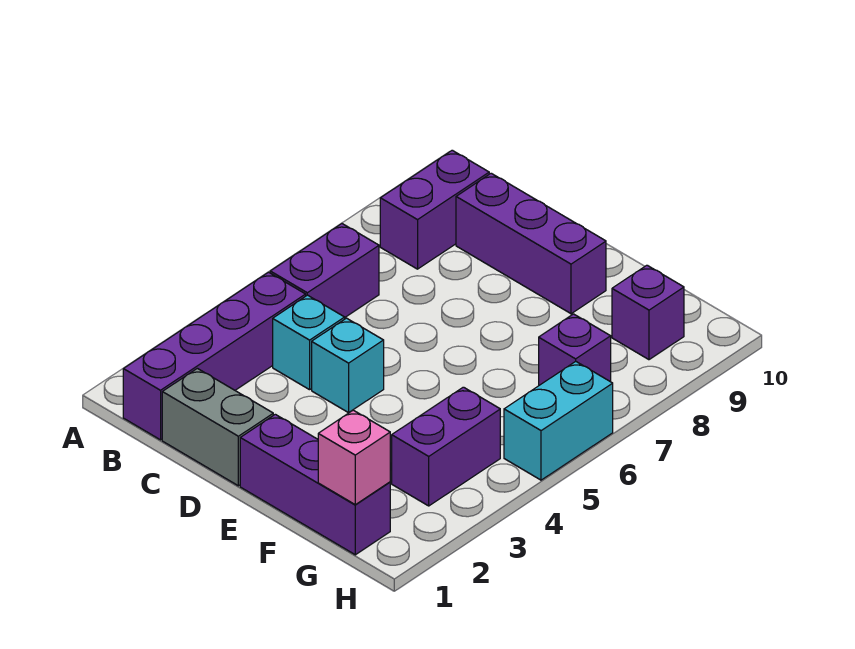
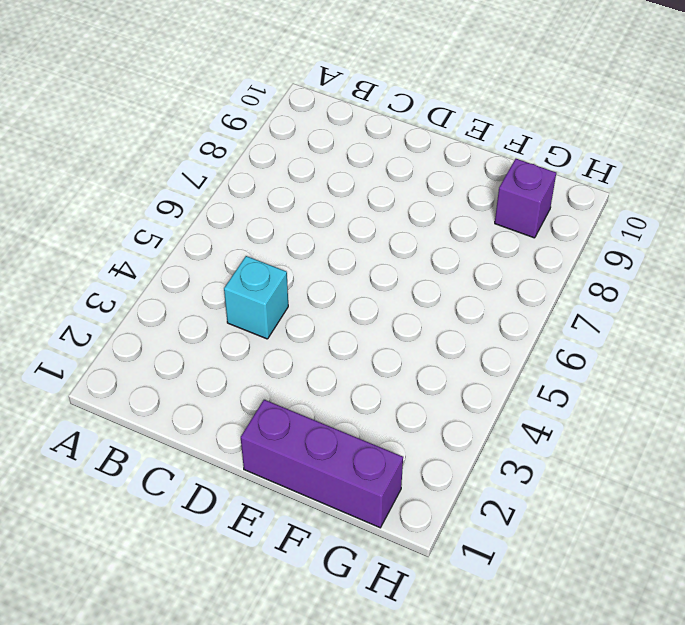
none -> purple 1x4 brick [123,272,306,440]
none -> purple 1x2 brick [270,224,379,317]
none -> purple 1x2 brick [380,150,489,269]

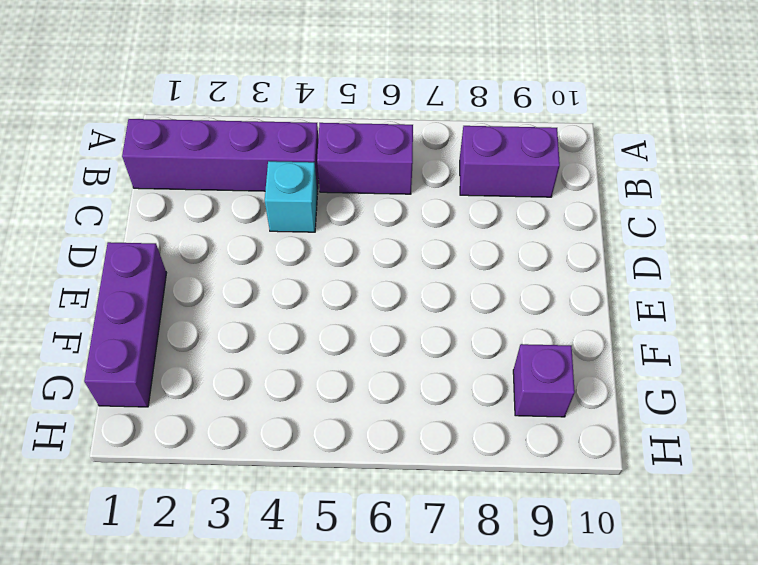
none -> grey 1x2 brick [162,368,273,486]
none -> purple 1x3 brick [456,173,606,314]
none -> cyan 1x1 brick [312,318,384,413]

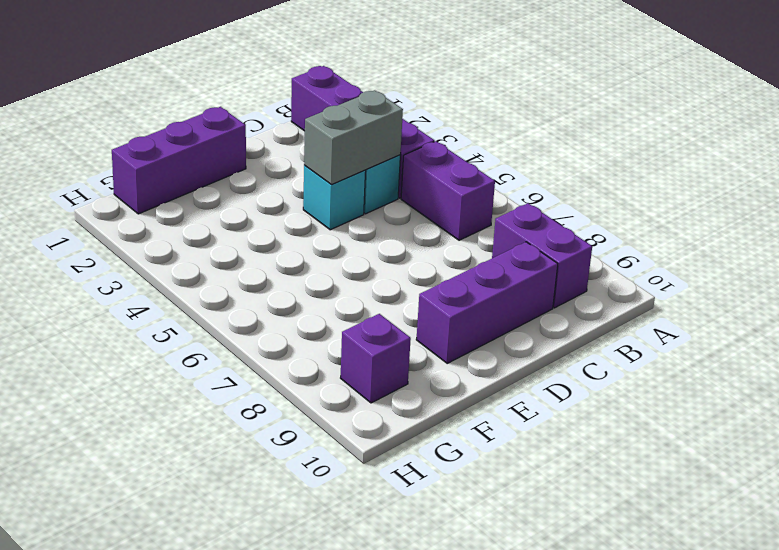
grey 1x2 brick [304,90,403,185] -> grey 1x2 brick moved to [162,368,273,486]
none -> purple 1x2 brick [392,387,500,506]
none -> purple 1x1 brick [539,314,611,385]
none -> cyan 1x2 brick [504,361,613,480]

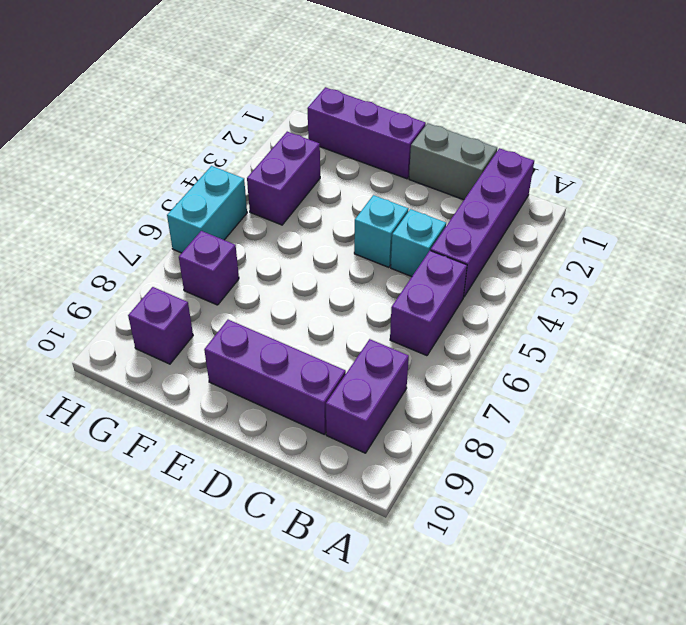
none -> pink 1x1 brick [318,410,390,505]

